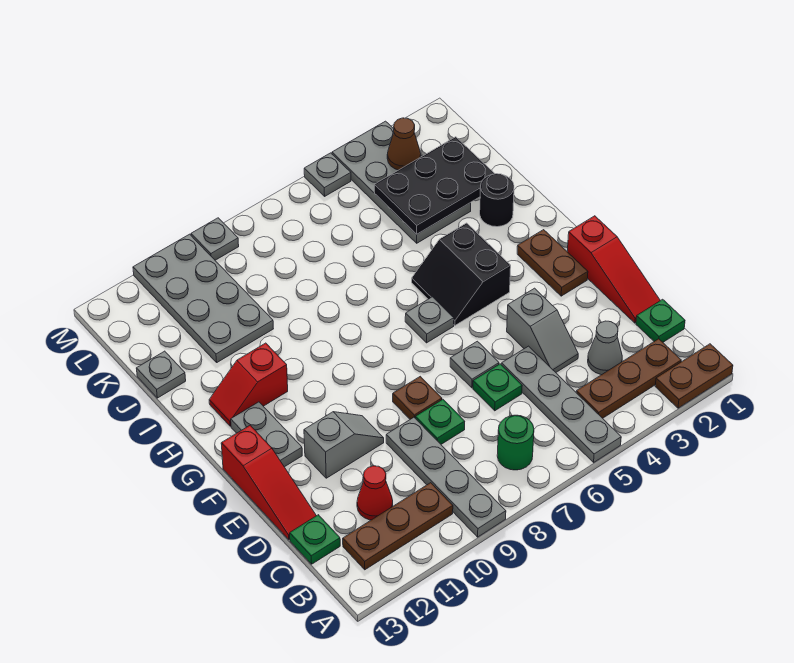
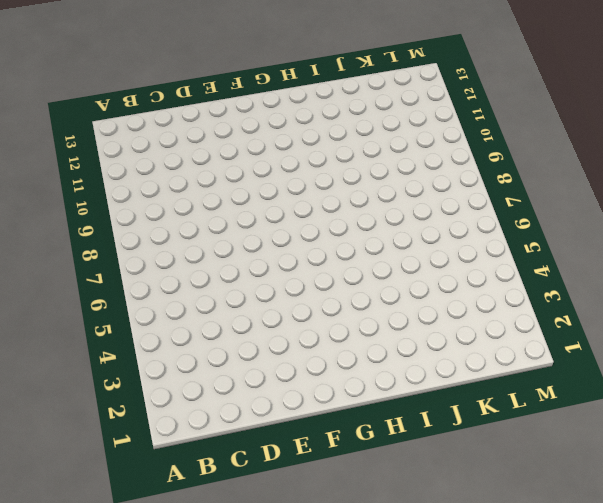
none -> brown 1x2 plate [655,344,733,408]
none -> grey 1x4 plate [502,346,621,462]
none -> grey 1x4 plate [386,417,506,537]
none -> brown 1x3 plate [576,339,681,418]

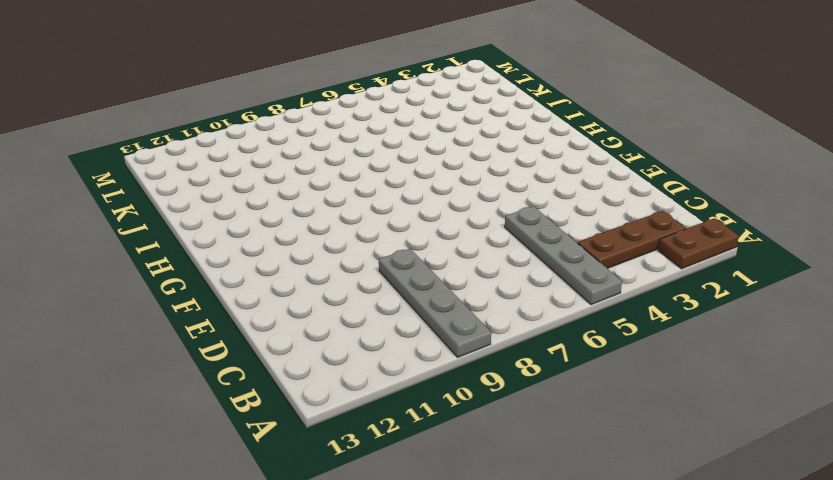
none -> green 1x1 round brick [497,415,534,470]
none -> brown 1x3 plate [343,483,453,570]
none -> green 1x1 plate [636,299,685,342]
none -> grey 1x1 cone [588,321,622,375]

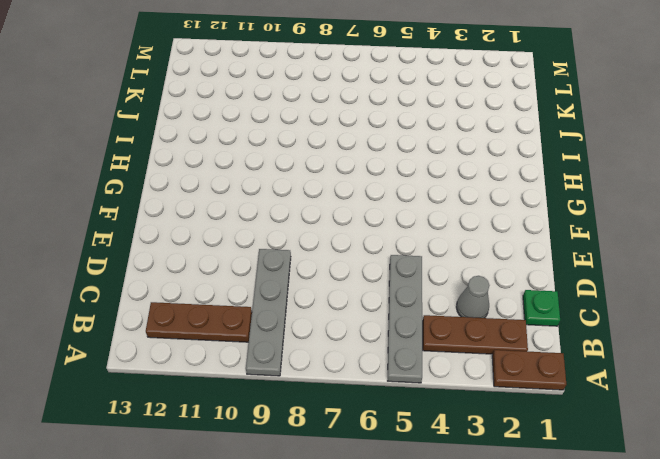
none -> green 1x1 round brick [497,415,534,470]
none -> red 1x1 cone [357,466,393,520]
none -> green 1x1 plate [290,515,340,564]
none -> red 1x3 slope [567,216,660,323]

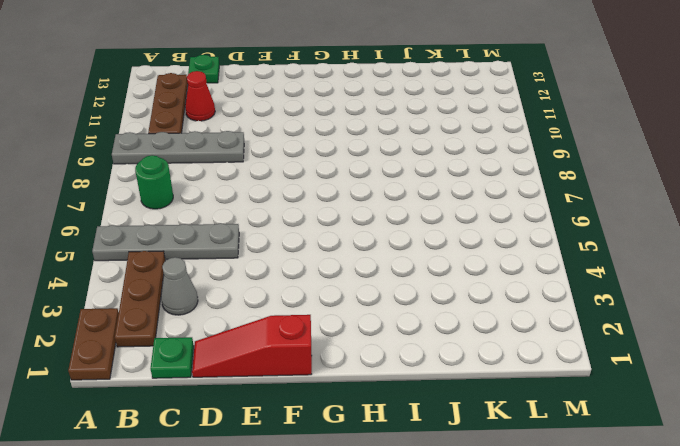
none -> grey 1x2 slope [507,288,578,372]
none -> green 1x1 plate [473,364,522,411]
none -> green 1x1 plate [415,400,465,444]
none -> red 1x3 slope [221,425,316,540]

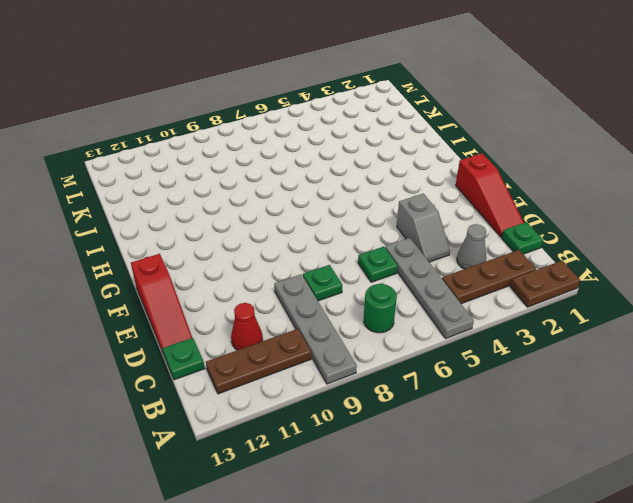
none -> grey 1x1 plate [450,341,499,388]
none -> brown 1x1 plate [393,376,442,419]
none -> grey 1x2 slope [304,412,384,478]
none -> brown 1x2 plate [517,230,588,296]

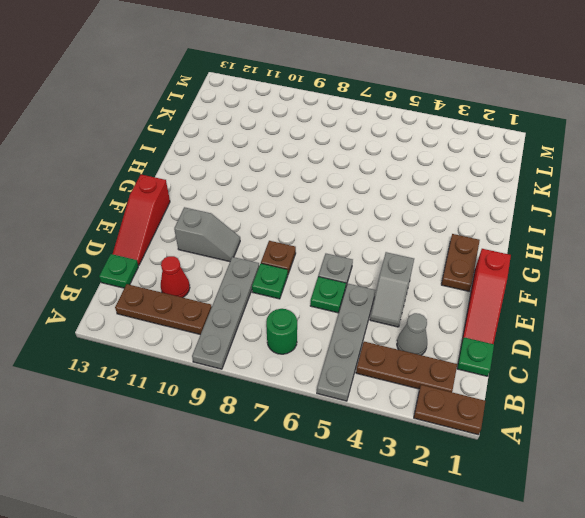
none -> grey 1x2 plate [231,402,302,467]
none -> black 2x2 slope [412,223,511,325]
none -> grey 1x1 plate [405,297,454,343]
none -> red 1x2 slope [209,343,288,426]

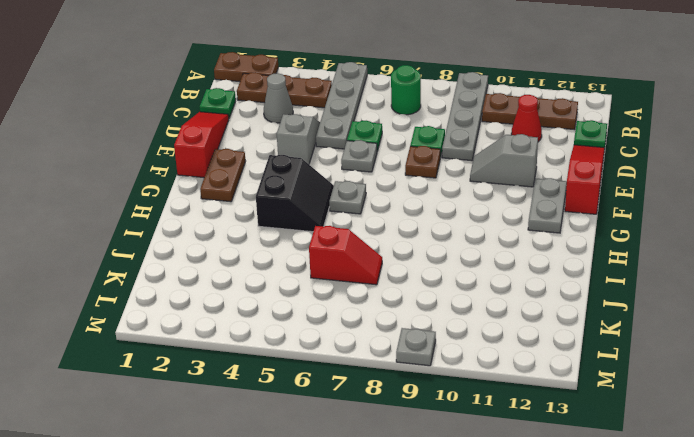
red 1x2 slope [309,226,382,285] -> red 1x2 slope moved to [209,343,288,426]
none -> black 1x1 round brick [480,174,514,227]
none -> grey 2x4 plate [332,121,471,243]
none -> grey 2x4 plate [133,234,273,362]
none -> grey 1x1 plate [136,351,186,398]

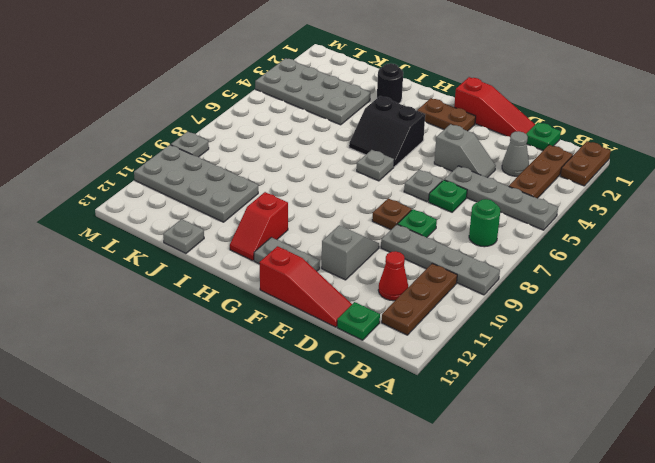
none -> grey 1x1 plate [304,153,351,196]
none -> black 2x3 plate [374,137,495,234]
none -> brown 1x1 cone [387,118,421,170]

